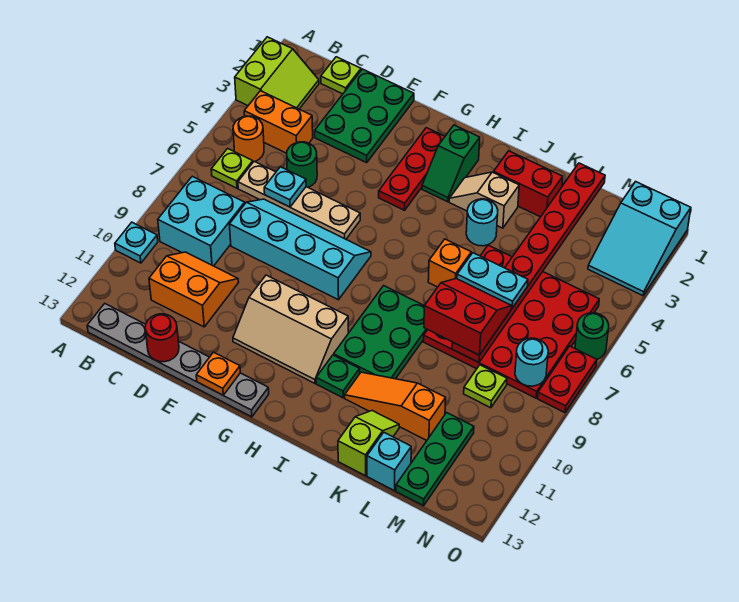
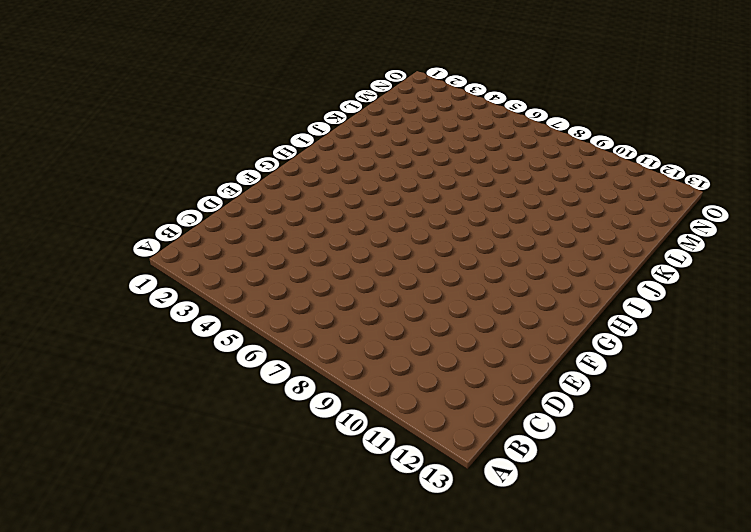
none -> lime 2x2 slope [235,37,319,109]
none -> cyan 1x1 plate [115,222,158,263]
none -> orange 1x2 brick [244,91,313,153]
none -> orange 1x1 round brick [233,116,264,162]

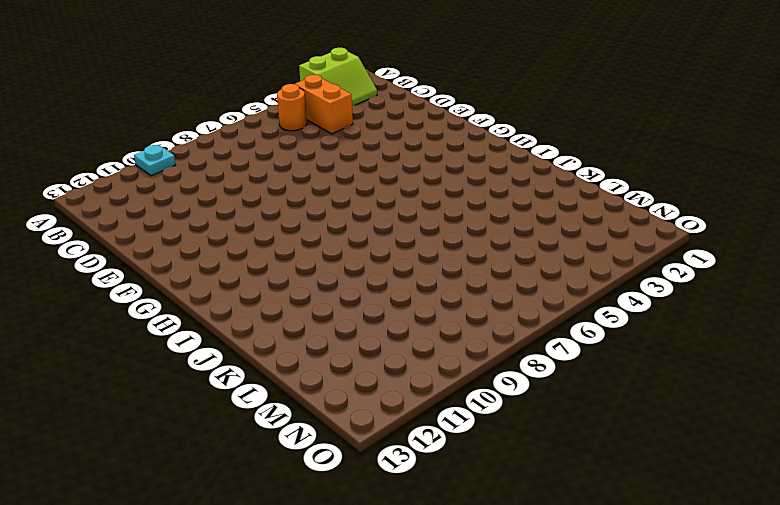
none -> lime 1x1 plate [211,149,253,188]
none -> cyan 2x2 brick [158,176,245,266]
none -> grey 1x6 plate [87,304,269,417]
none -> lime 1x1 plate [321,57,361,94]

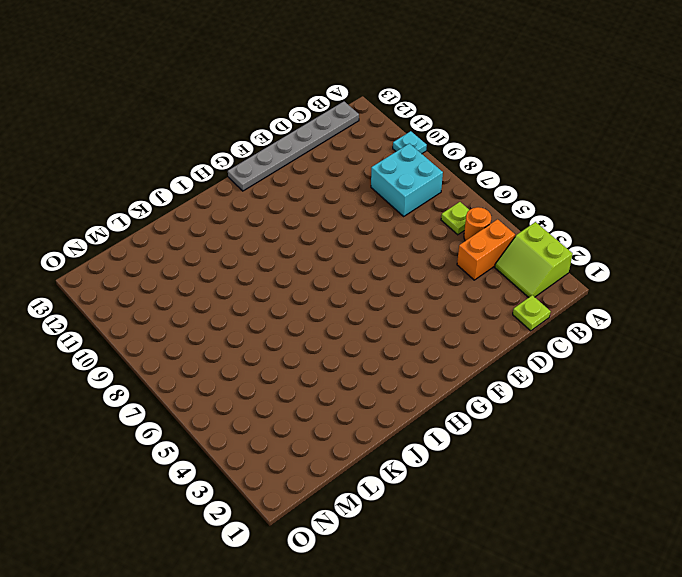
none -> tan 1x4 plate [238,162,360,239]
none -> orange 2x2 slope [149,252,239,327]
none -> green 2x3 plate [315,69,414,163]
none -> green 1x1 round brick [287,142,317,187]

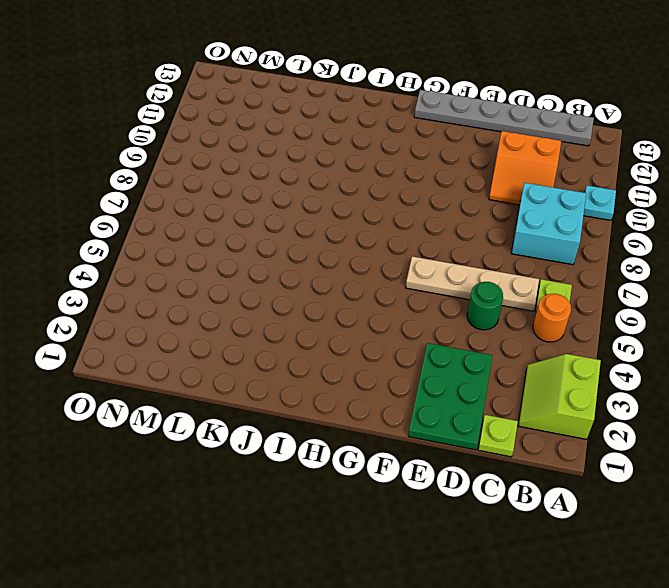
none -> orange 1x2 brick [244,91,313,153]
none -> cyan 2x4 slope [229,199,371,300]
none -> tan 2x3 slope [233,275,349,383]
none -> red 1x3 plate [379,128,445,210]

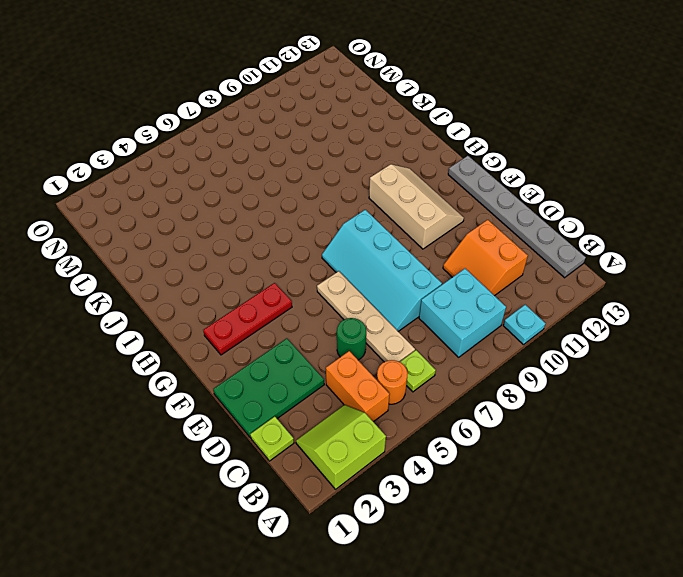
none -> green 1x2 slope [422,125,480,202]
none -> tan 1x2 slope [449,172,519,228]
none -> green 2x3 plate [334,286,428,379]
none -> green 1x1 plate [316,355,360,398]

